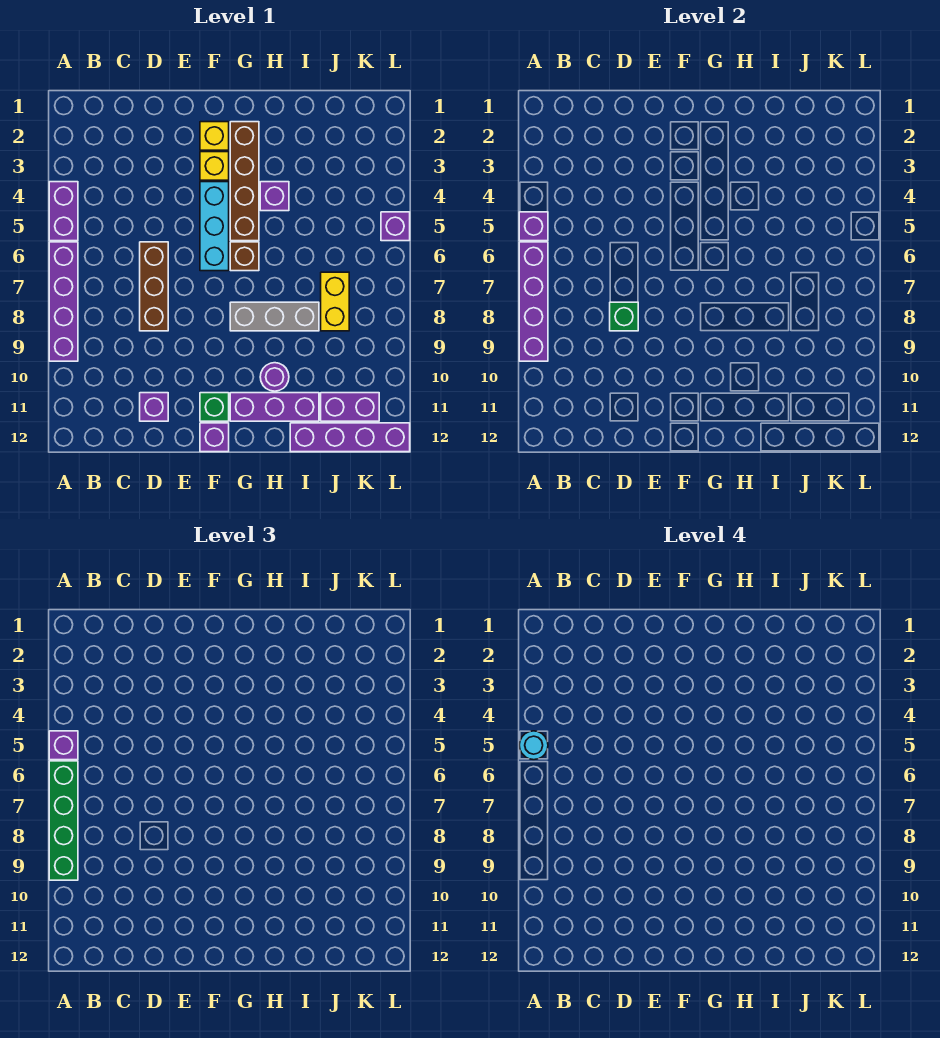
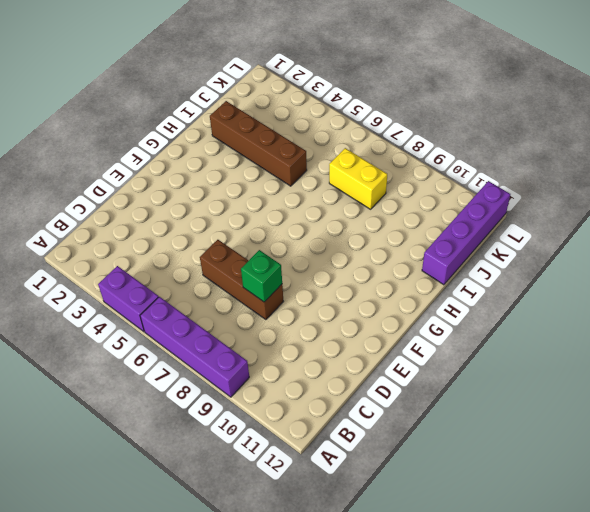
brown 1x4 brick [210,101,307,186] -> brown 1x4 brick moved to [230,122,259,241]
none -> purple 1x1 brick [140,393,168,421]
none -> yellow 1x1 brick [200,122,229,150]
none -> yellow 1x1 brick [200,152,229,180]

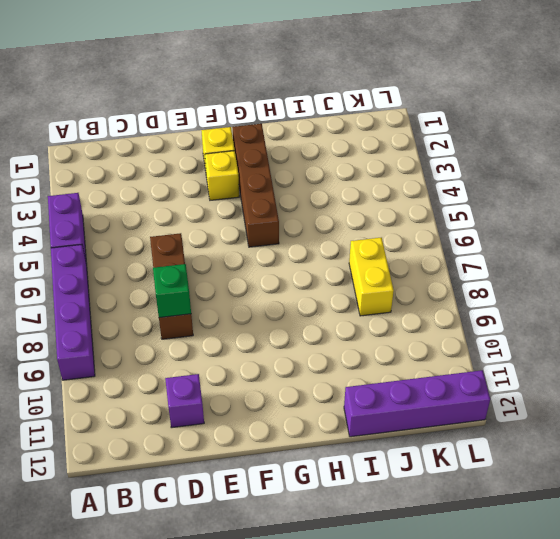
none -> cyan 1x3 brick [200,182,229,271]
none -> green 1x1 brick [200,393,229,421]
none -> purple 1x1 brick [200,423,229,452]

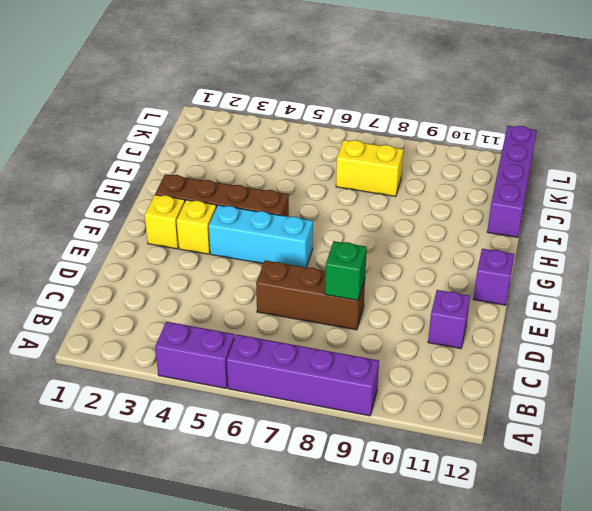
none -> green 1x1 brick [200,393,229,421]
none -> brown 1x1 brick [230,242,259,271]
none -> grey 1x3 brick [230,302,319,331]

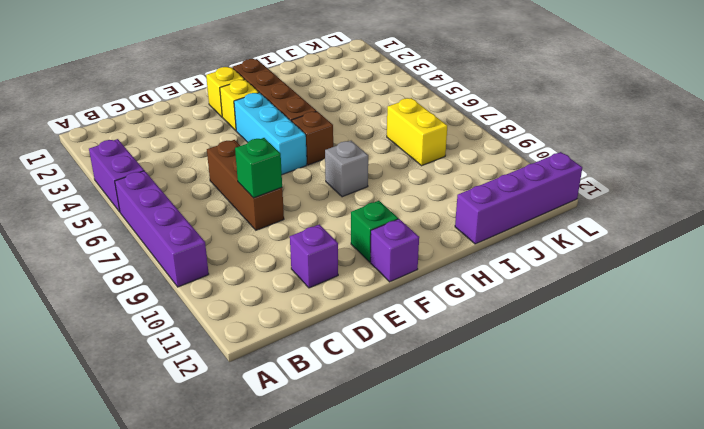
grey 1x1 brick [325,141,368,197] -> grey 1x3 brick [230,302,319,331]
none -> purple 1x3 brick [230,393,319,421]
none -> purple 1x1 brick [260,182,289,211]
none -> purple 1x1 round brick [260,363,289,391]

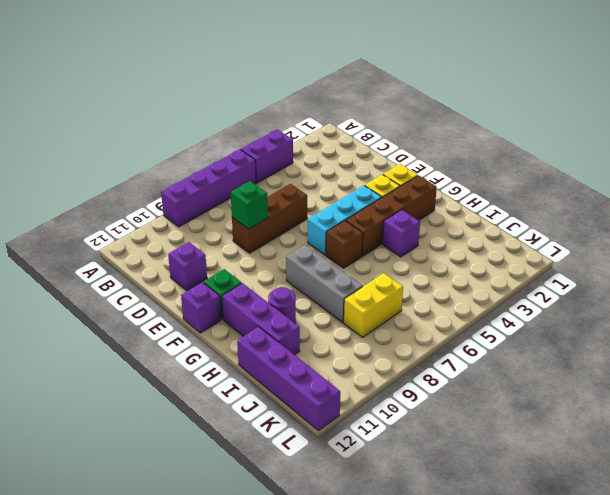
none -> purple 1x2 brick [321,393,379,421]
none -> purple 1x1 brick [381,212,410,241]
none -> purple 1x1 brick [519,212,548,241]

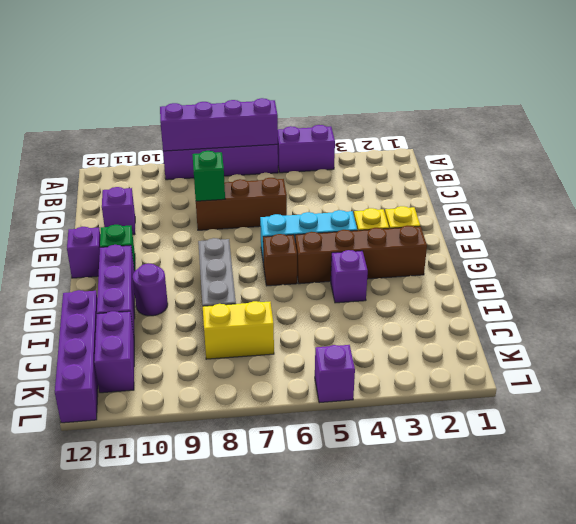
none -> purple 1x1 brick [519,212,548,241]
none -> purple 1x1 brick [49,731,78,760]
none -> green 1x4 brick [49,761,78,880]

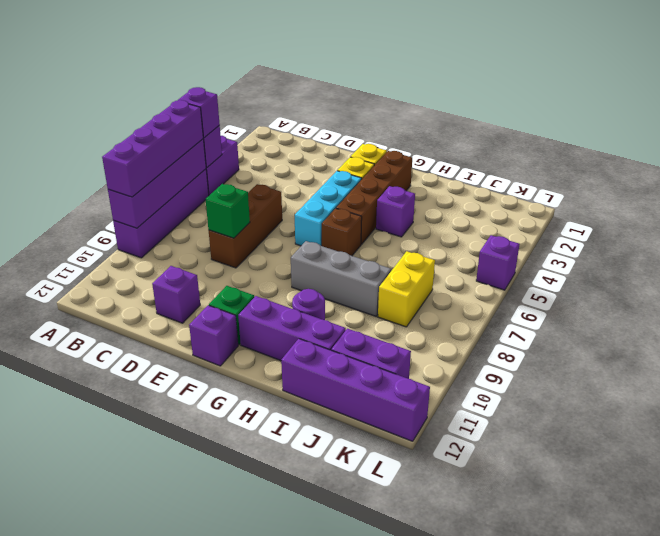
purple 1x4 brick [102,100,203,197] -> green 1x4 brick [49,761,78,880]
none -> cyan 1x1 round brick [519,731,548,760]

